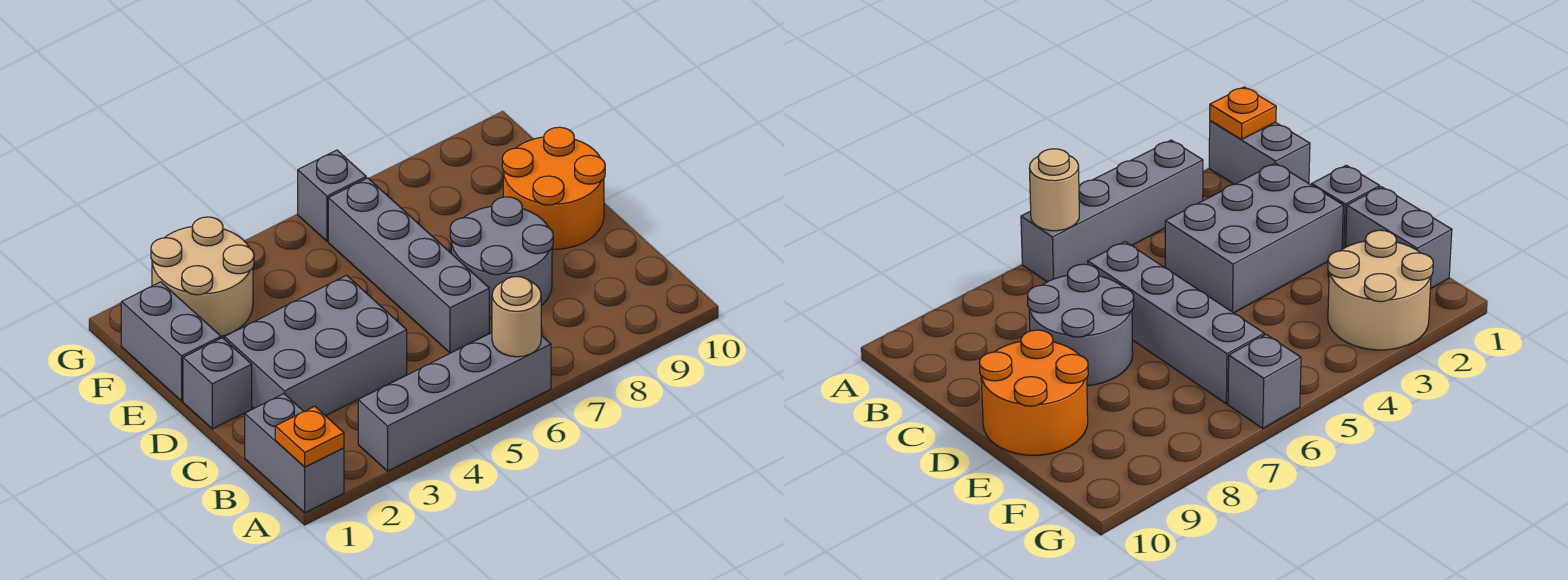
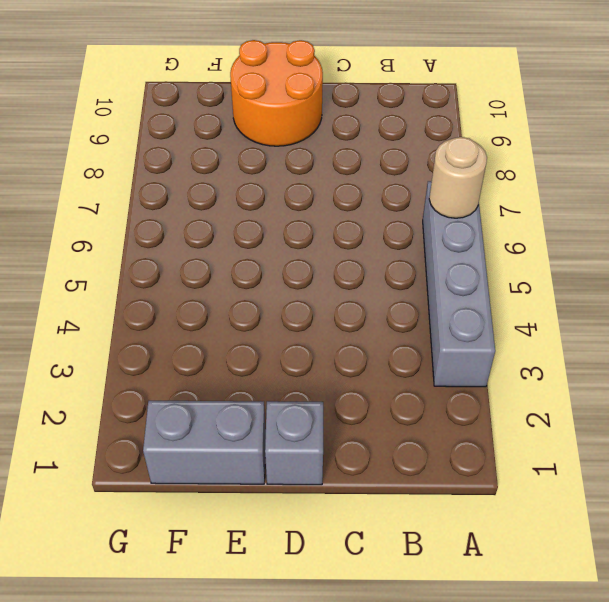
none -> grey 1x2 brick [245,394,344,513]
none -> grey 2x3 brick [224,275,407,416]
none -> grey 1x4 brick [328,178,489,353]

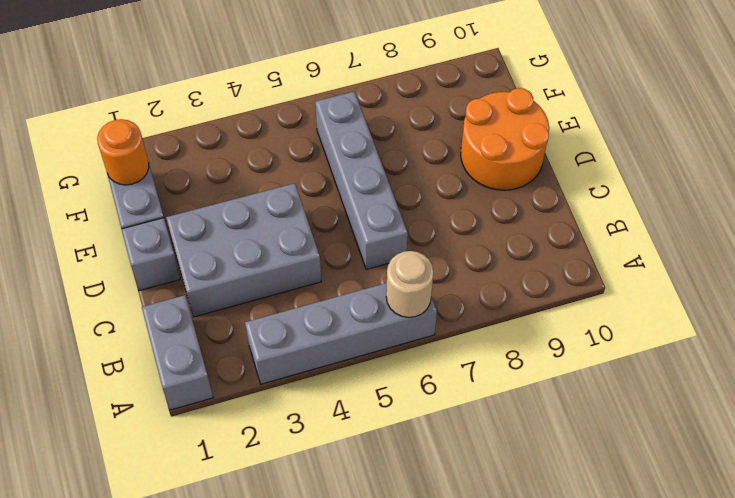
orange 1x1 round brick [97,119,149,185] -> none
none -> grey 2x2 round brick [450,197,553,318]
none -> tan 2x2 round brick [151,217,254,336]
none -> grey 1x1 brick [298,150,366,241]

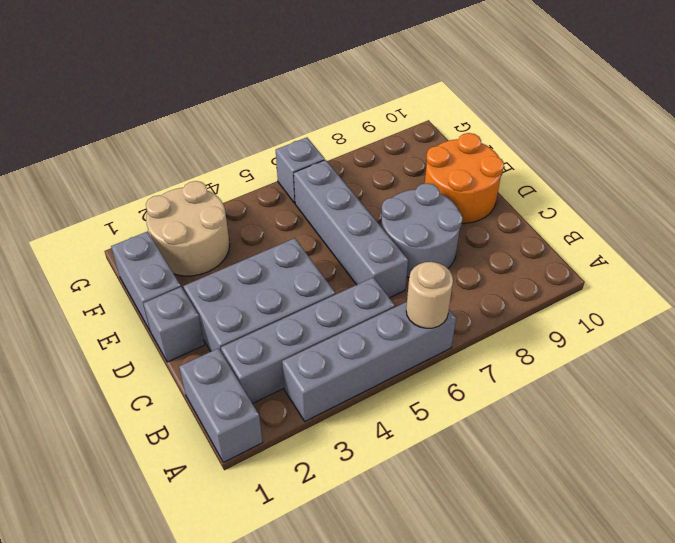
grey 1x4 brick [221,278,395,404] -> none
none -> orange 1x1 plate [275,406,344,467]

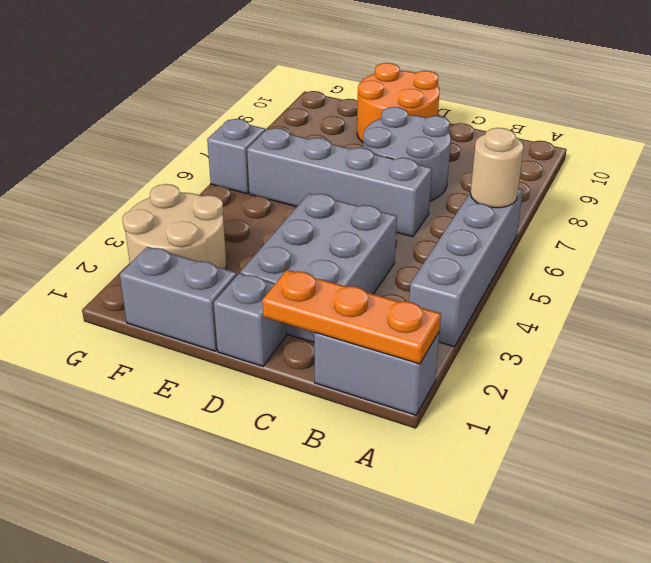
orange 1x3 plate [262,270,441,364] -> orange 1x1 plate [275,406,344,467]

